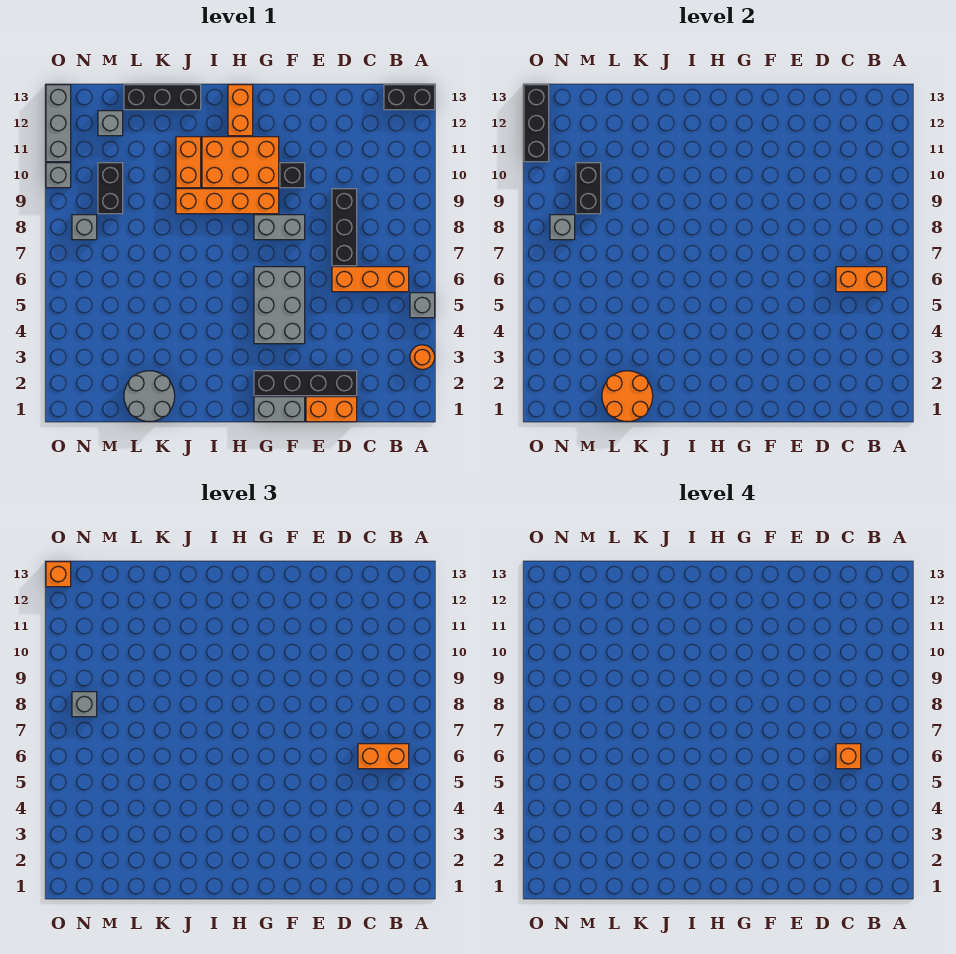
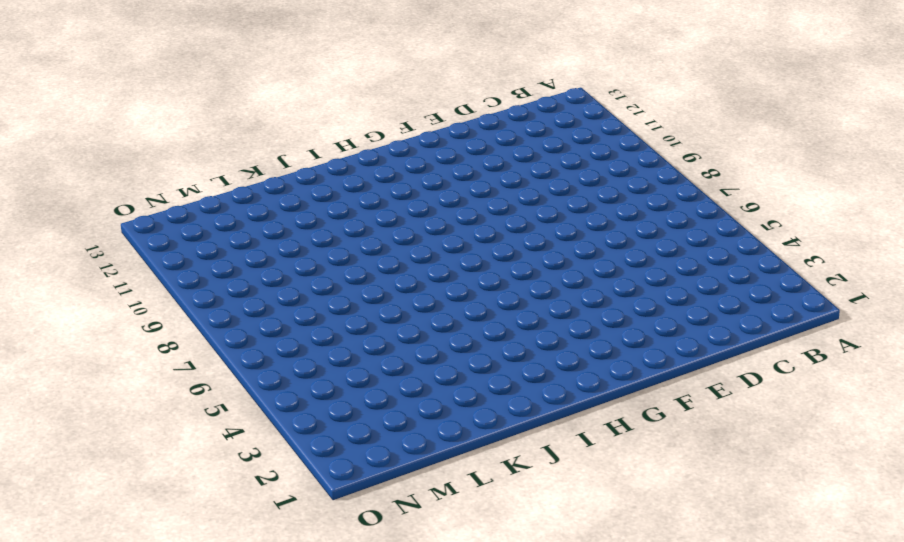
none -> orange 1x1 round brick [410,345,435,370]
none -> grey 1x1 brick [410,293,435,318]
none -> black 1x2 brick [384,85,435,110]
none -> orange 1x3 brick [332,267,409,292]

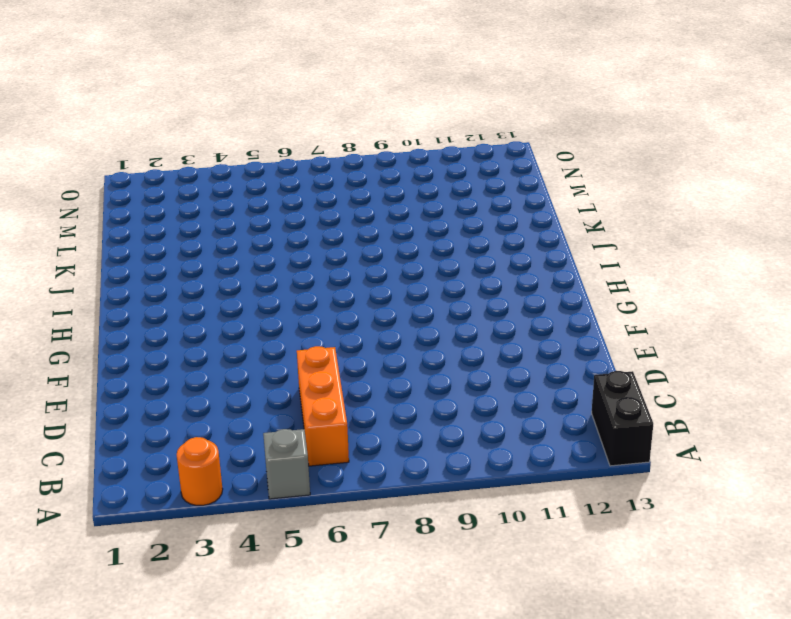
none -> orange 1x2 brick [306,397,357,422]
none -> black 1x4 brick [254,371,357,396]
none -> black 1x3 brick [332,189,357,266]
none -> grey 1x2 brick [254,397,305,422]

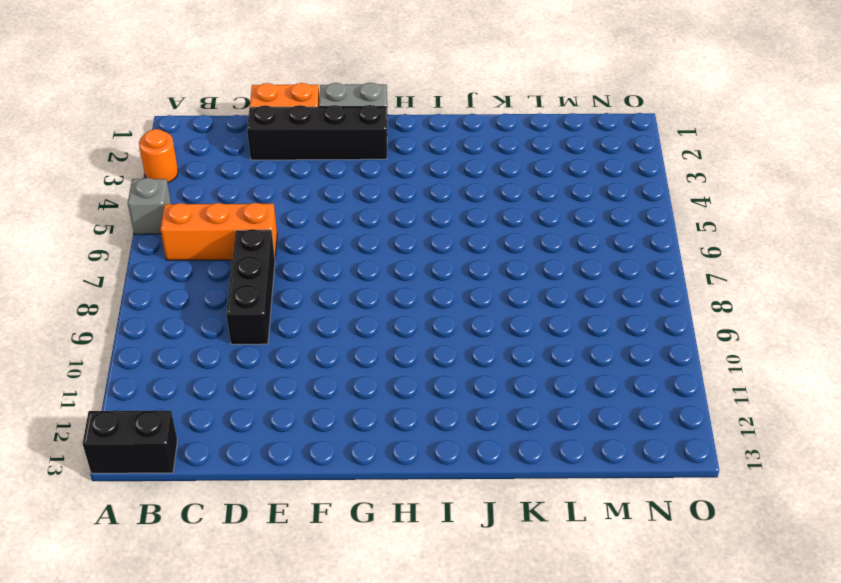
none -> grey 2x3 brick [254,267,305,344]
none -> grey 1x2 brick [254,215,305,240]
none -> black 1x1 brick [280,163,305,188]
none -> orange 1x4 brick [176,189,279,214]

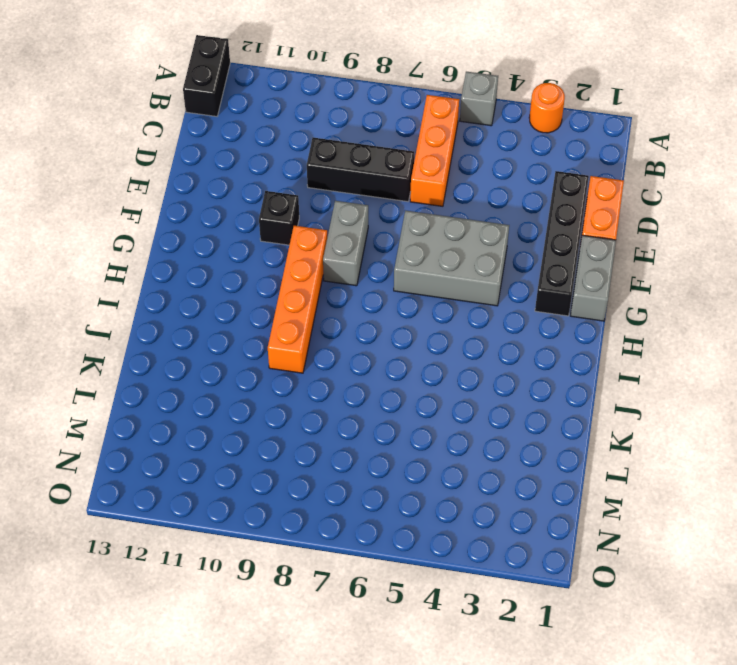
none -> orange 2x3 brick [202,137,279,188]
none -> orange 1x2 brick [228,85,253,136]
none -> orange 1x2 brick [176,137,201,188]
none -> black 1x3 brick [124,85,201,110]

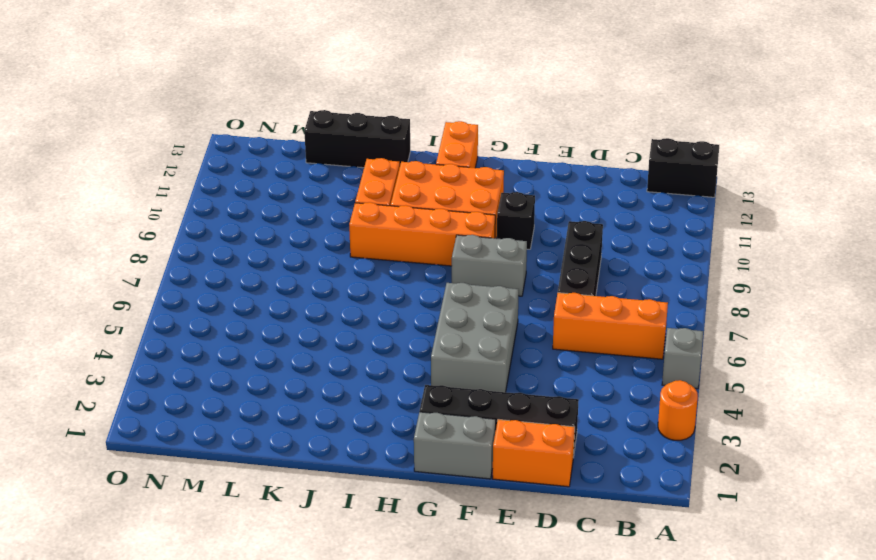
none -> grey 2x2 round brick [124,371,175,422]
none -> black 1x2 brick [98,163,123,214]
none -> grey 1x1 brick [98,111,123,136]
none -> grey 1x1 brick [72,215,97,240]

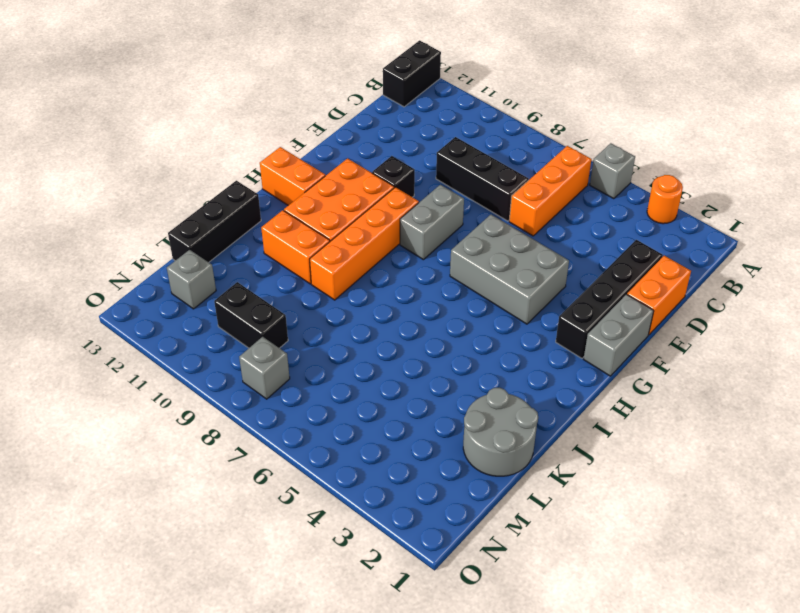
none -> grey 1x1 brick [46,163,71,188]
none -> grey 1x3 brick [46,85,71,162]
none -> orange 1x2 brick [836,267,887,292]
none -> orange 2x2 round brick [602,371,653,422]

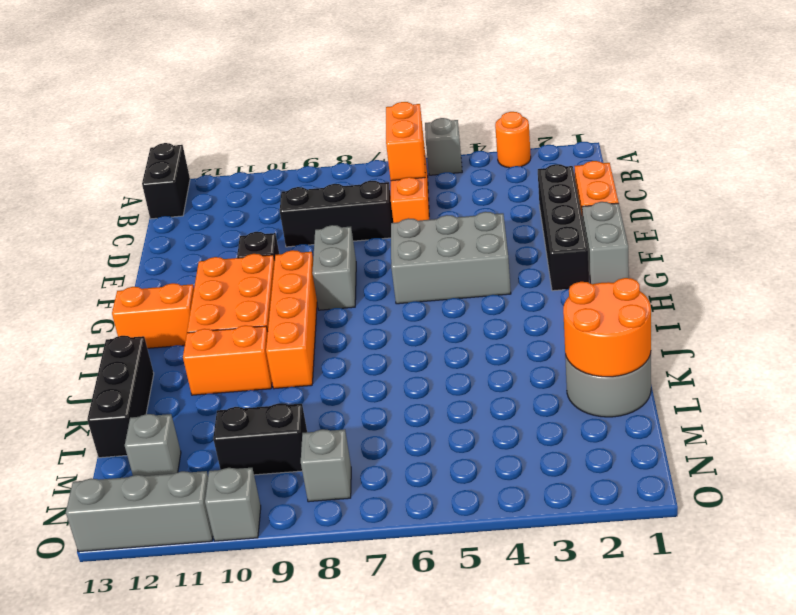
none -> black 1x2 brick [576,163,601,214]
none -> grey 1x1 brick [550,215,575,240]
none -> black 1x3 brick [524,85,549,162]
none -> orange 1x2 brick [358,744,409,769]

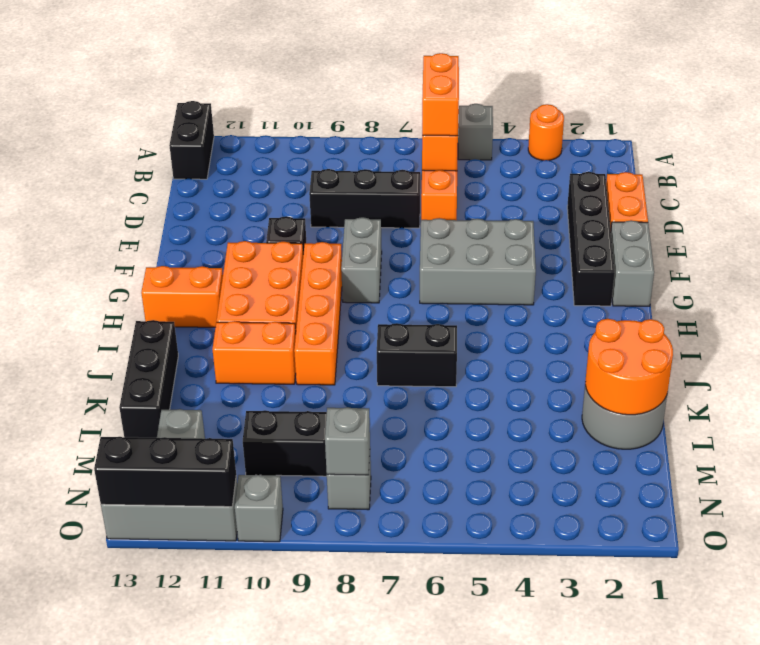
black 1x2 brick [377,323,457,387] -> black 1x2 brick moved to [576,163,601,214]
none -> grey 1x1 brick [72,692,97,717]
none -> orange 1x1 brick [46,562,71,587]
none -> orange 1x1 brick [836,744,861,769]

